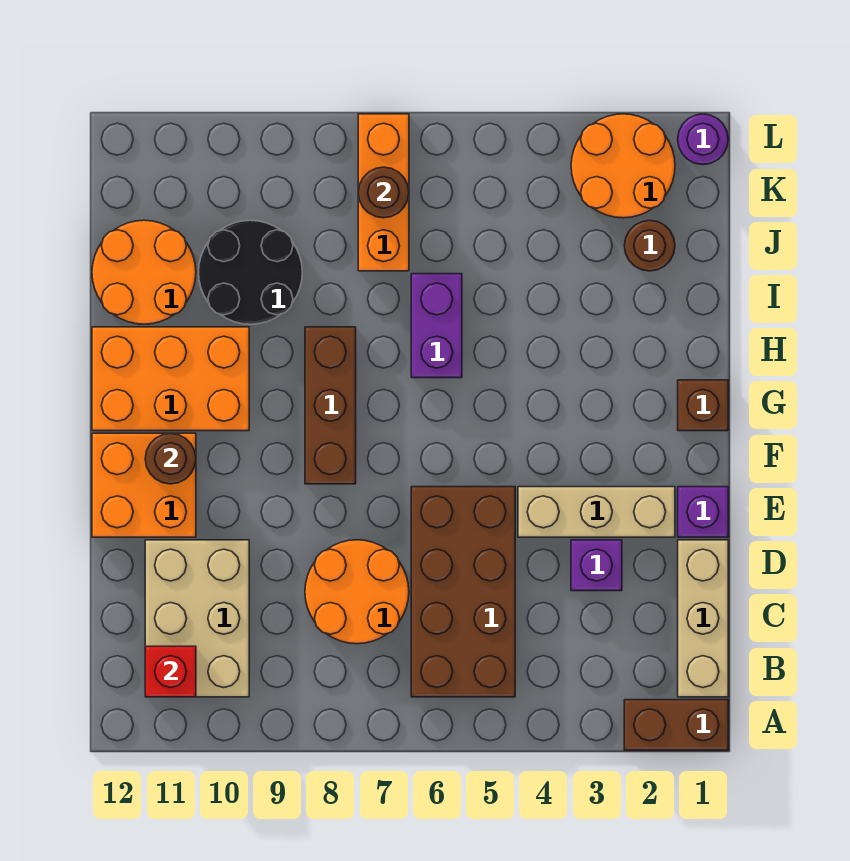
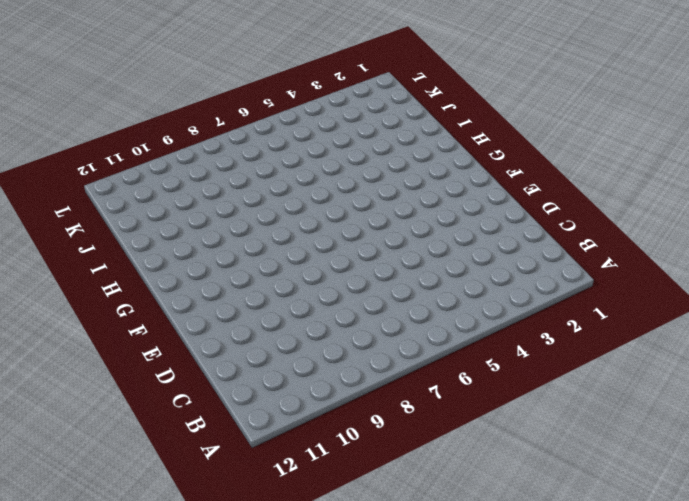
none -> brown 1x2 brick [624,700,728,750]
none -> tan 1x3 brick [678,540,728,697]
none -> brown 2x4 brick [411,487,515,697]

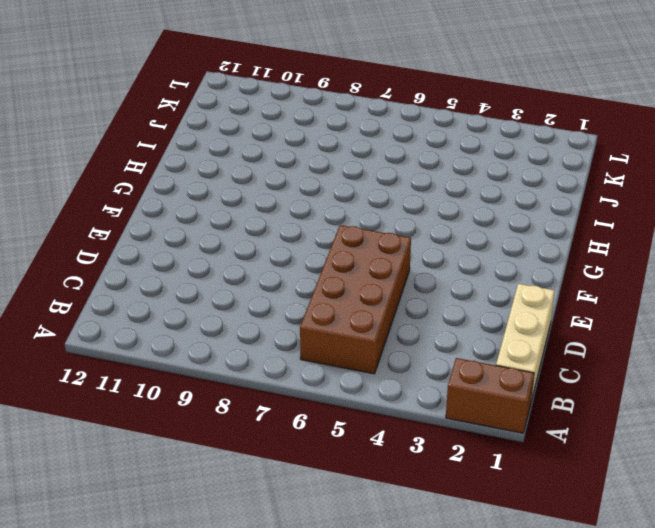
none -> tan 2x3 brick [145,540,249,697]
none -> orange 2x2 round brick [305,540,409,644]
none -> purple 1x1 brick [571,540,622,591]

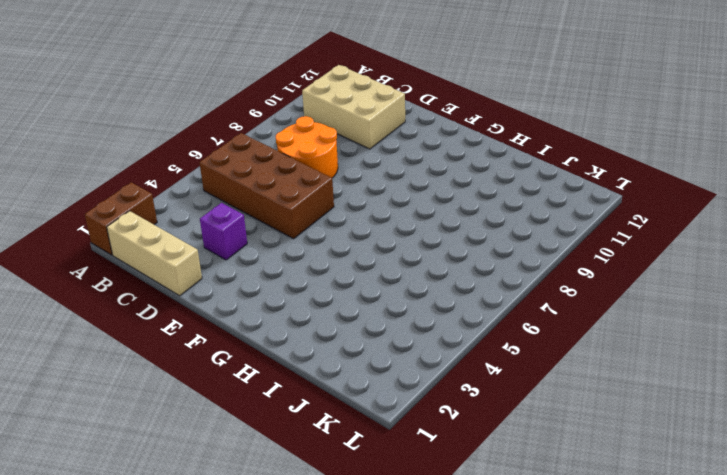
none -> purple 1x1 brick [678,487,728,537]
none -> tan 1x3 brick [518,487,675,537]
none -> orange 2x2 brick [92,433,196,537]

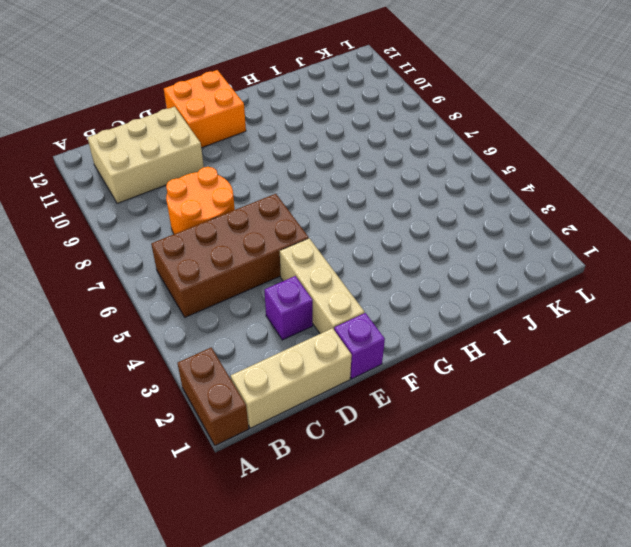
none -> brown 1x3 brick [305,327,356,484]
none -> brown 1x1 brick [678,380,728,431]
none -> orange 2x3 brick [92,327,249,431]

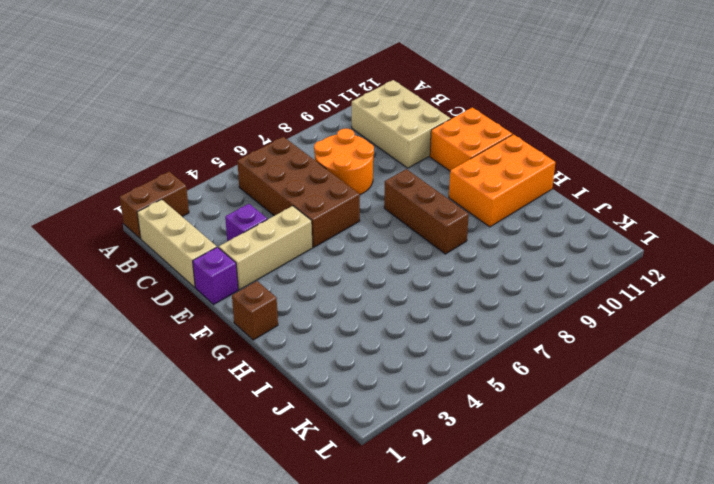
none -> purple 1x2 brick [411,274,462,378]
none -> black 2x2 round brick [199,220,302,324]
none -> orange 2x2 round brick [92,220,196,324]

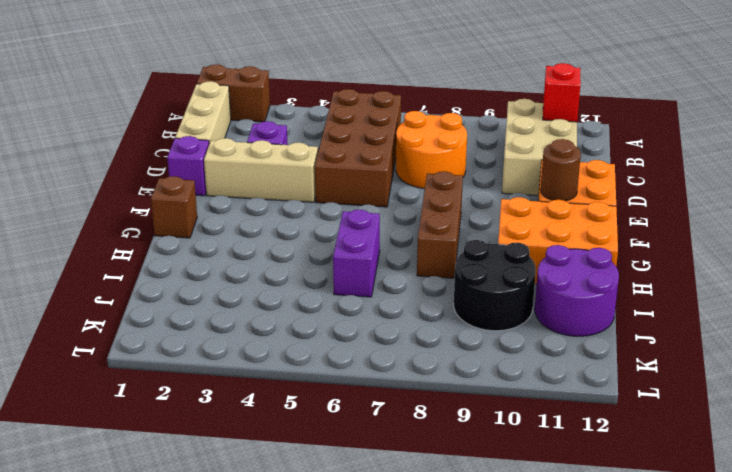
purple 2x2 round brick [535,245,619,336] -> orange 2x2 round brick [92,220,196,324]
none -> brown 1x1 round brick [624,220,675,271]
none -> orange 1x3 brick [358,114,409,271]
none -> orange 2x2 round brick [571,114,675,218]

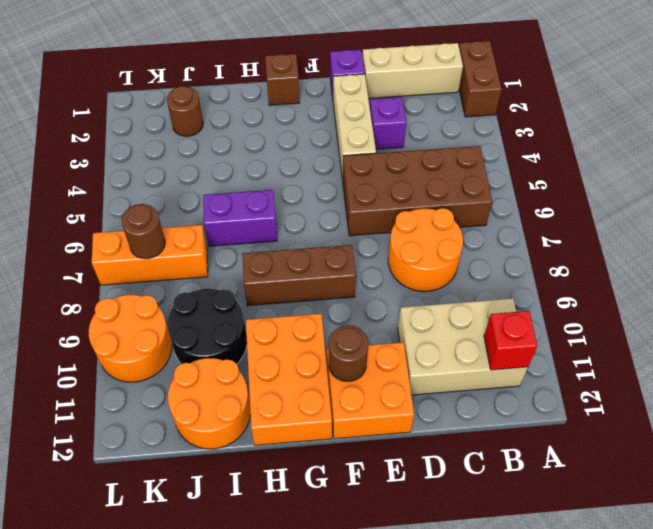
orange 2x2 round brick [89,295,172,382] -> orange 2x2 round brick moved to [571,114,675,218]
none -> purple 1x1 round brick [678,114,728,165]

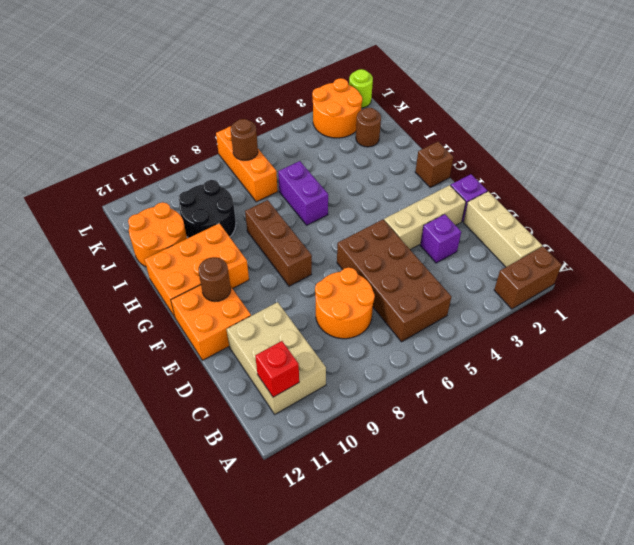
lime 1x1 round brick [349,69,373,108] -> purple 1x1 round brick [678,114,728,165]

